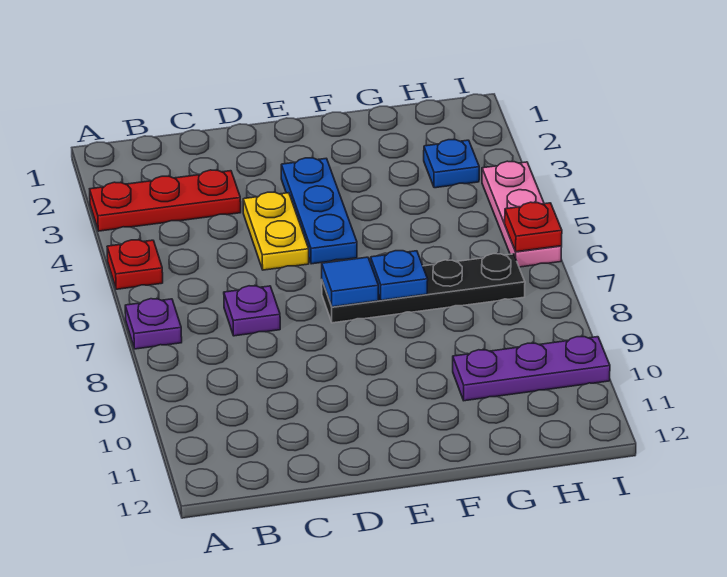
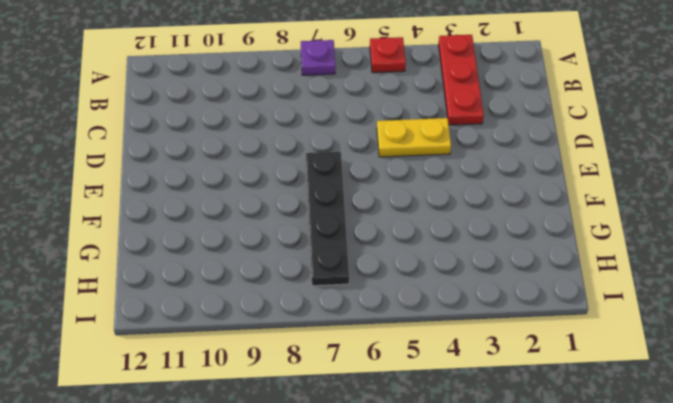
none -> purple 1x1 plate [224,286,280,336]
none -> blue 1x3 plate [281,158,357,264]
none -> purple 1x3 plate [453,337,610,401]

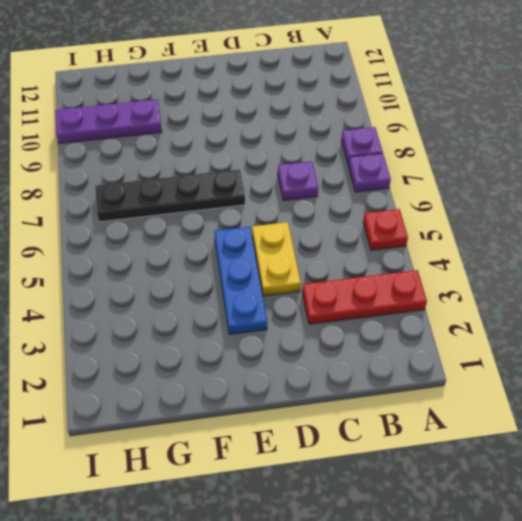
purple 1x1 plate [341,127,383,165] -> none
none -> blue 1x1 plate [424,140,479,188]
none -> pink 1x3 plate [482,161,562,267]
none -> blue 1x1 tile [322,257,378,307]

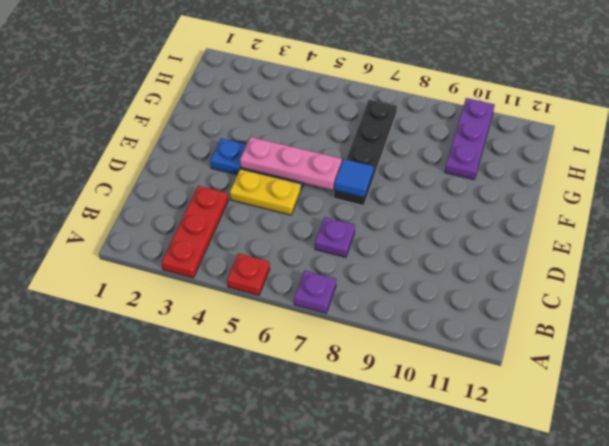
pink 1x3 plate [240,137,342,190] -> pink 1x3 plate moved to [482,161,562,267]
none -> blue 1x1 plate [424,140,479,188]
none -> blue 1x1 plate [371,251,428,300]
none -> red 1x1 plate [505,202,562,252]

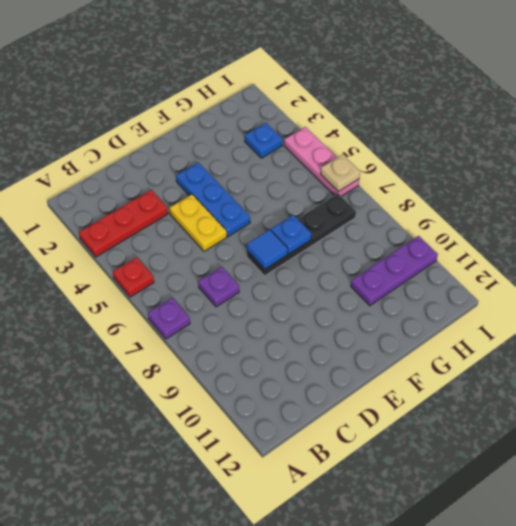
tan 1x1 plate [321,154,360,192] -> red 1x1 plate [505,202,562,252]

